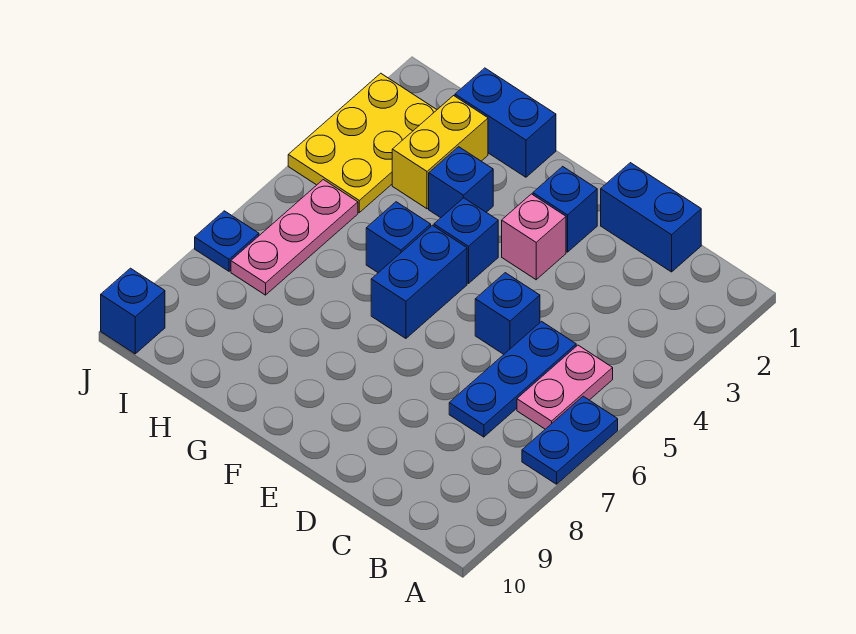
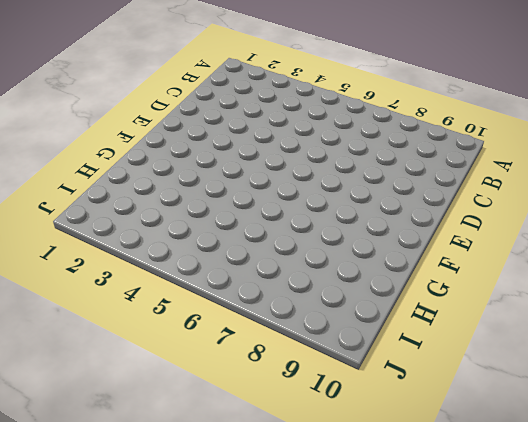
none -> blue 1x2 plate [522,396,618,484]
none -> pink 1x2 plate [517,345,613,429]
none -> blue 1x2 brick [601,163,701,272]

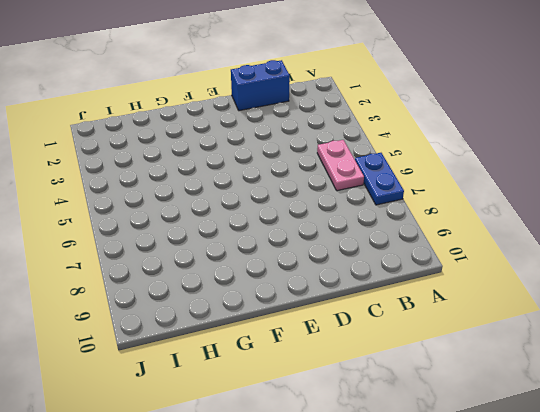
none -> blue 1x3 plate [449,321,576,437]
none -> blue 1x1 brick [475,273,540,354]
none -> blue 1x1 brick [533,167,597,252]

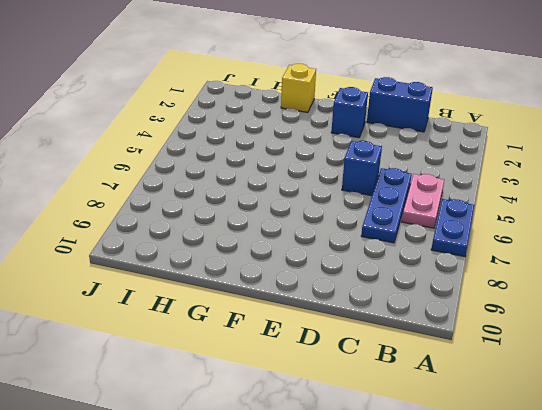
yellow 1x1 brick [281,64,316,112] -> blue 1x2 brick [455,68,556,177]
none -> pink 1x1 brick [502,194,566,280]
none -> blue 1x1 brick [434,198,498,283]
none -> blue 1x2 brick [371,225,467,338]

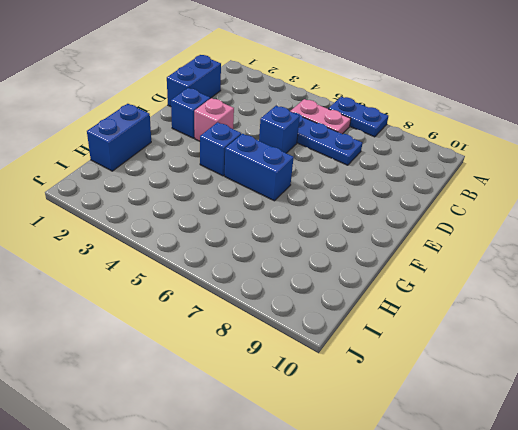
none -> blue 1x1 brick [429,147,493,218]
none -> blue 1x1 brick [366,202,431,273]
none -> yellow 1x2 brick [392,96,488,209]

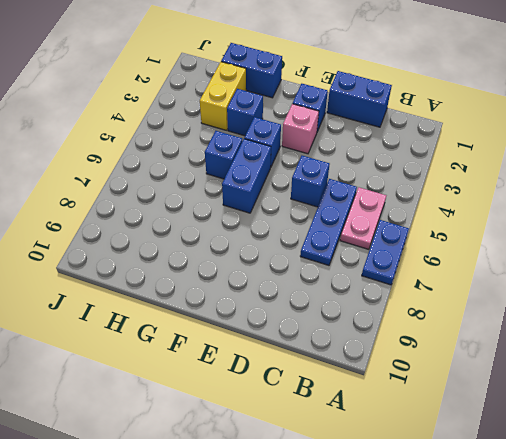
none -> yellow 2x3 plate [288,73,437,212]
none -> pink 1x3 plate [231,180,358,295]
none -> blue 1x1 plate [195,211,259,271]

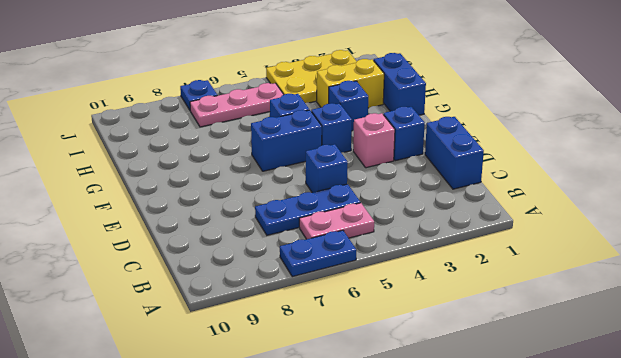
none -> blue 1x1 brick [101,268,165,354]

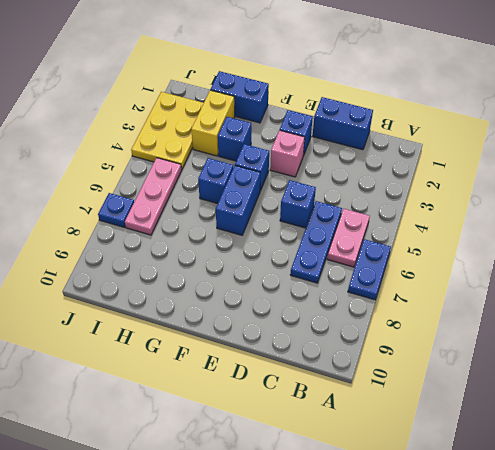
none -> blue 1x1 brick [101,268,165,354]

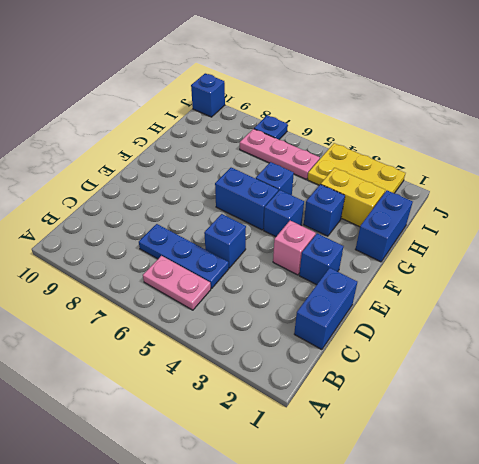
none -> blue 1x2 plate [522,396,618,484]

